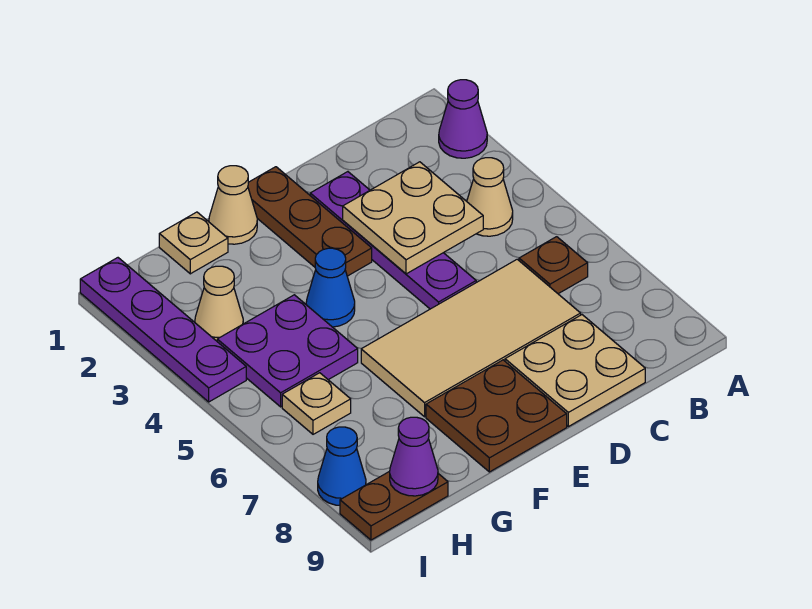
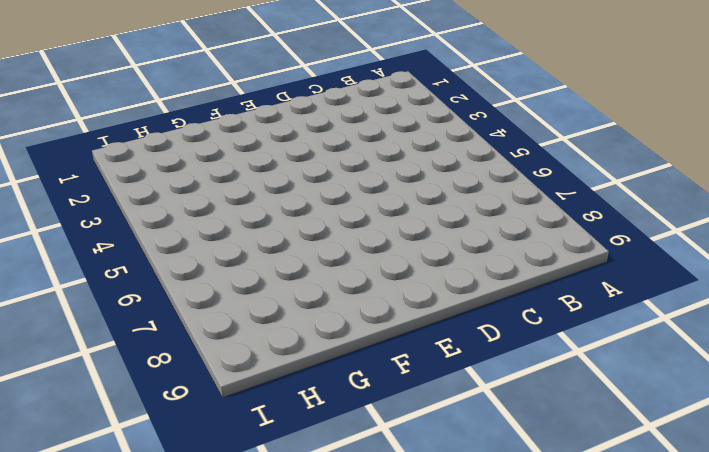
none -> purple 1x1 cone [439,80,487,158]
none -> tan 1x1 cone [467,158,513,236]
none -> brown 1x1 plate [519,237,588,294]

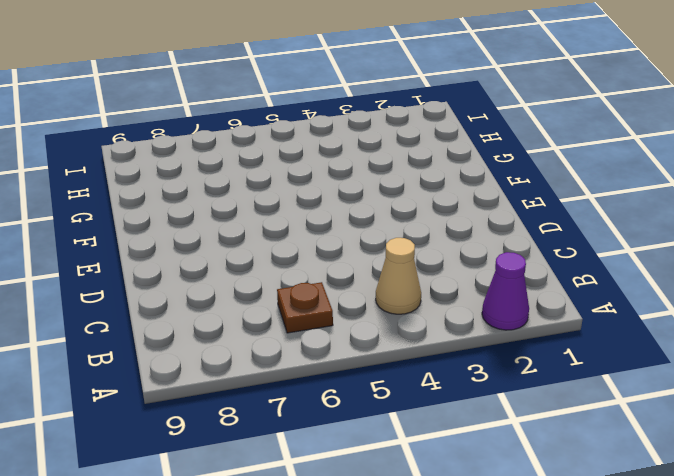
none -> tan 2x4 tile [361,259,581,417]
none -> tan 2x2 plate [505,315,645,427]
none -> purple 1x4 plate [310,172,476,309]

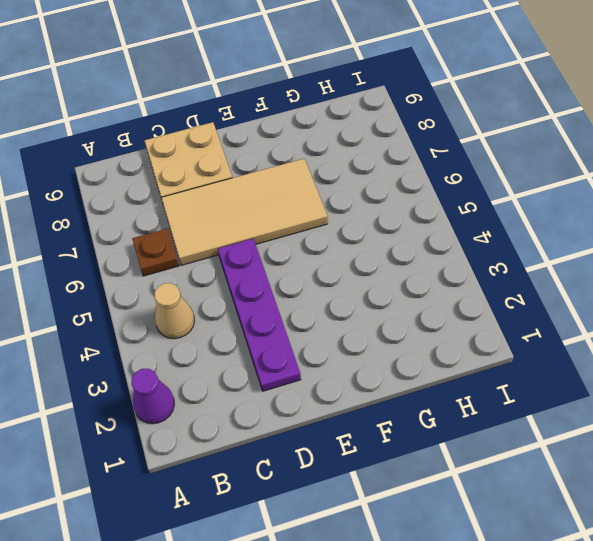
none -> brown 1x3 plate [248,167,372,276]
none -> brown 2x2 plate [426,360,567,472]
none -> tan 1x1 cone [209,166,257,244]

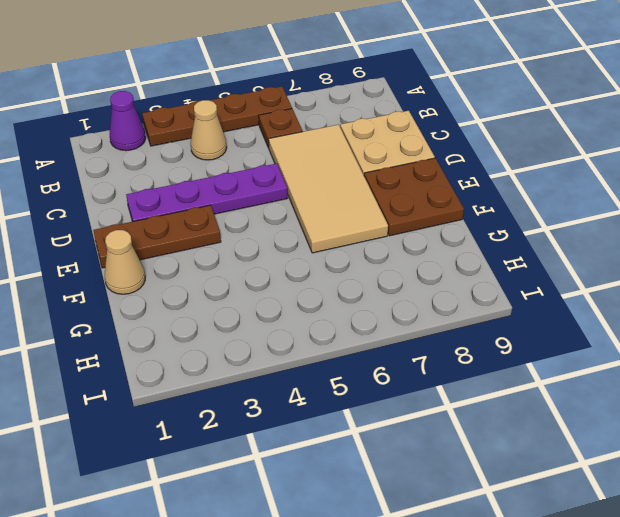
brown 1x4 plate [142,86,292,146] -> none
none -> blue 1x1 cone [306,248,355,327]
none -> tan 1x1 plate [159,212,228,274]
none -> purple 2x2 plate [217,295,358,407]

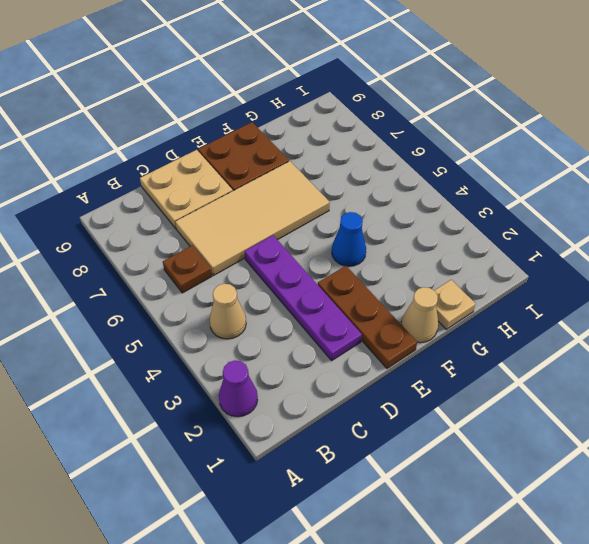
none -> purple 2x2 plate [217,295,358,407]
none -> tan 1x1 cone [195,266,243,341]
none -> tan 1x1 plate [282,373,351,434]

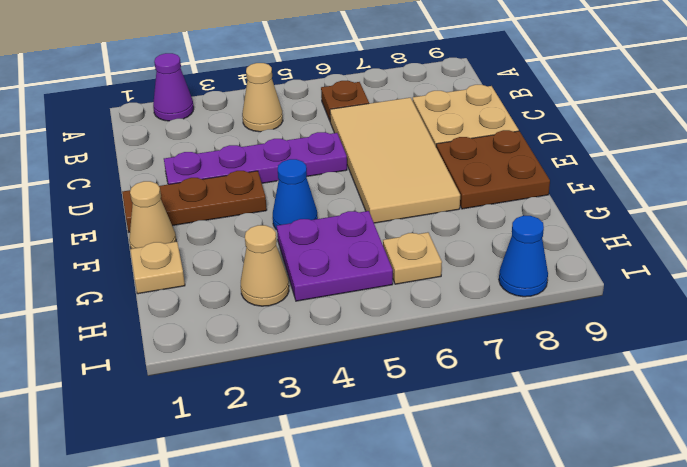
none -> brown 1x2 plate [340,471,448,540]
none -> purple 1x4 plate [80,258,246,402]
none -> tan 2x2 plate [343,162,483,274]

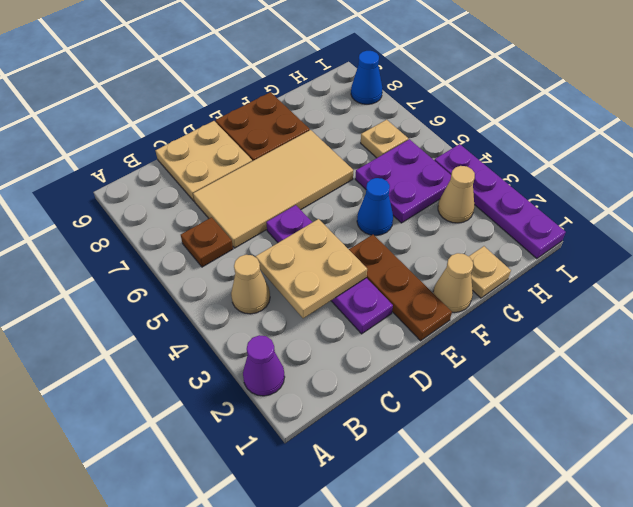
none -> brown 1x2 plate [340,471,448,540]
none -> purple 1x1 cone [390,417,438,496]

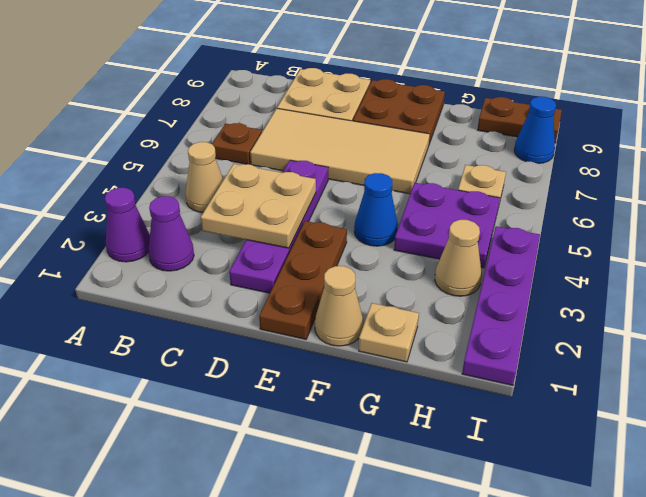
purple 1x1 cone [148,196,194,271] -> purple 1x1 cone moved to [390,417,438,496]

